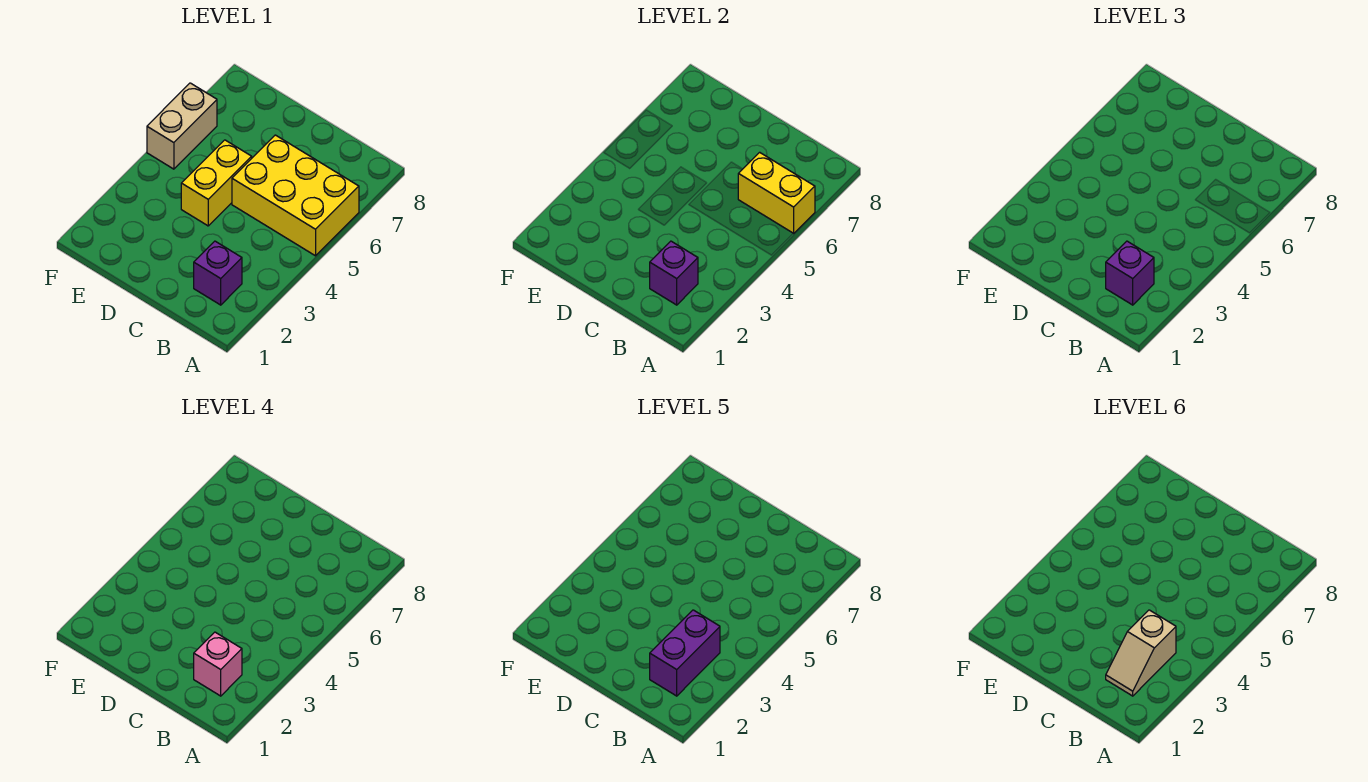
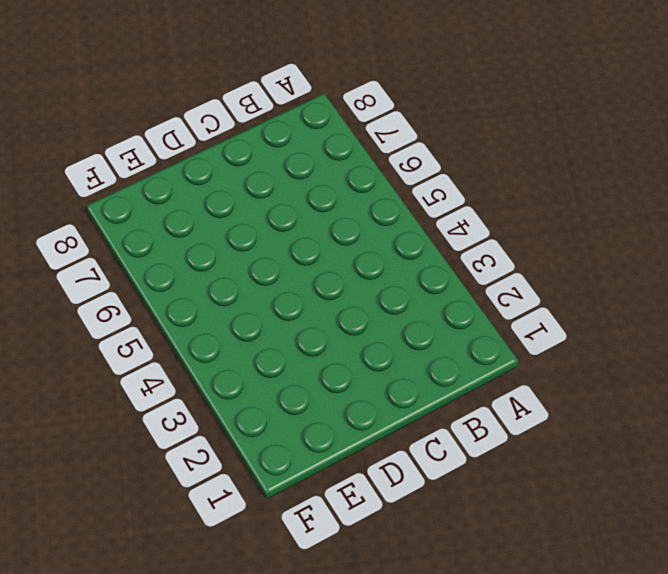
none -> yellow 2x3 brick [232,135,359,256]
none -> purple 1x1 brick [194,241,242,305]

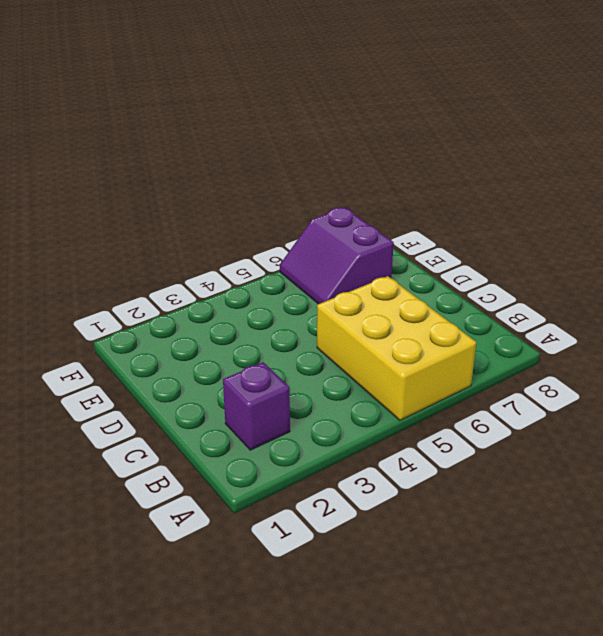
purple 2x2 slope [280,208,394,304] -> tan 1x2 brick [147,83,217,169]
none -> yellow 1x2 brick [181,140,252,226]
none -> yellow 1x2 brick [738,152,815,234]

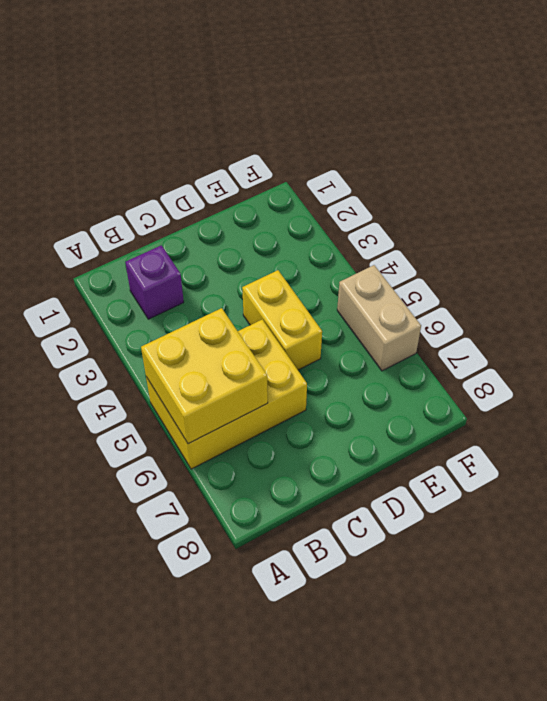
yellow 2x2 brick [141,308,268,444] -> yellow 1x2 brick [738,152,815,234]
none -> purple 1x1 brick [650,241,698,305]
none -> purple 1x1 brick [1106,241,1154,305]

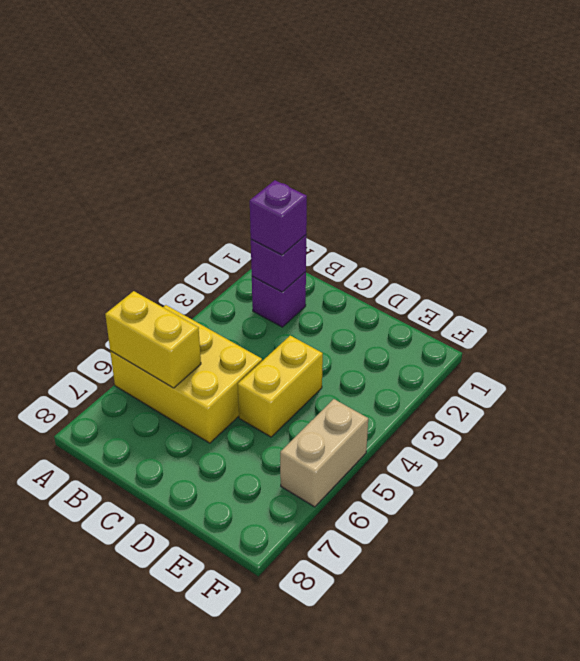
none -> pink 1x1 brick [194,632,242,696]
none -> purple 1x2 brick [650,610,720,696]

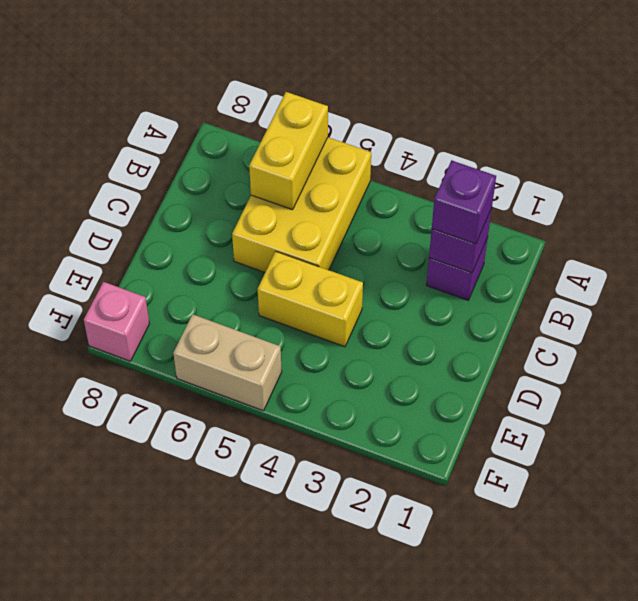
pink 1x1 brick [84,282,149,361] -> pink 1x1 brick moved to [194,632,242,696]
none -> purple 1x2 brick [650,610,720,696]
none -> tan 1x2 slope [1106,610,1176,696]

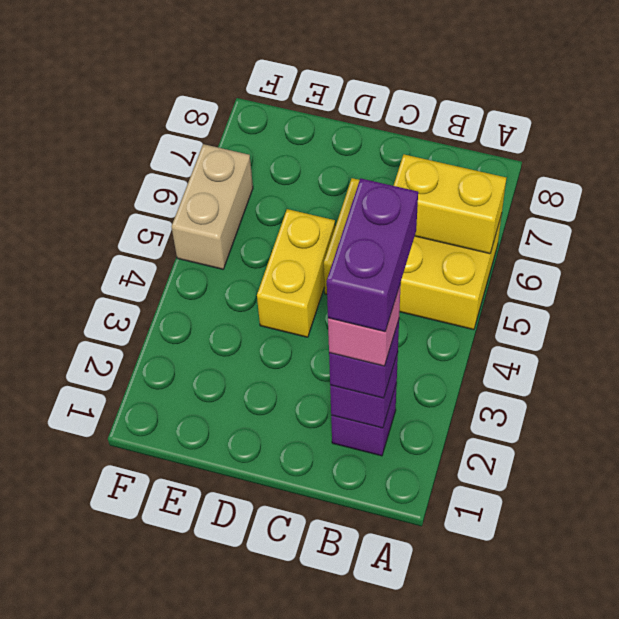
none -> tan 1x2 slope [1106,610,1176,696]

